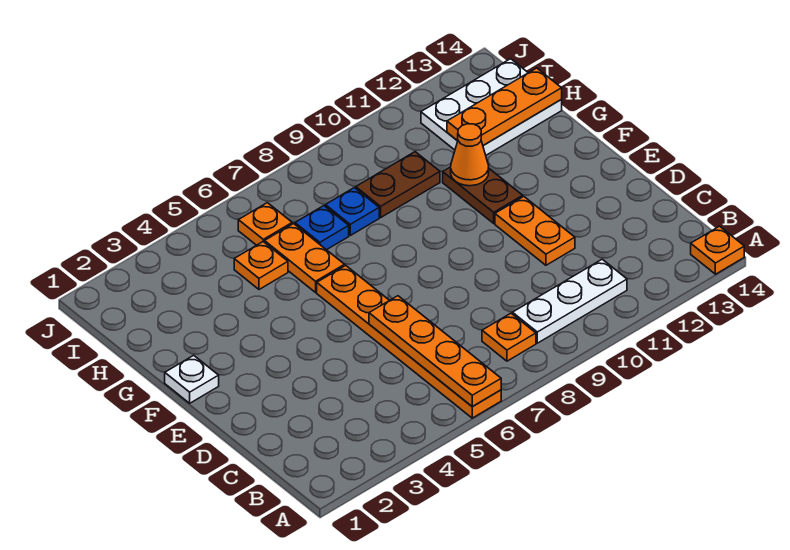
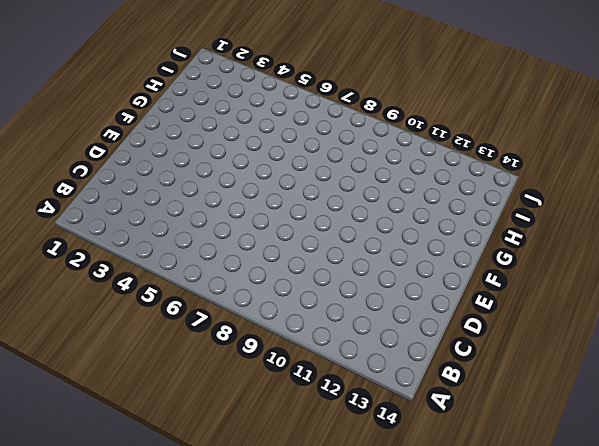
none -> orange 1x6 plate [317,265,501,418]
none -> orange 1x1 plate [691,226,744,274]
none -> orange 1x1 plate [482,313,536,361]

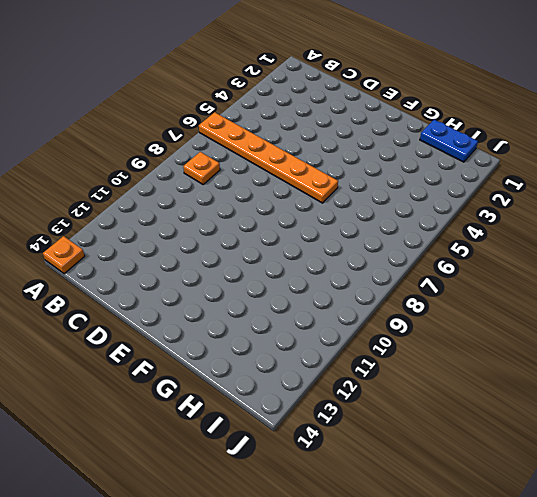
blue 1x2 plate [420,120,478,162] -> none
none -> white 1x3 plate [513,259,627,343]
none -> orange 1x2 plate [495,197,575,265]
none -> white 1x1 plate [165,355,219,403]

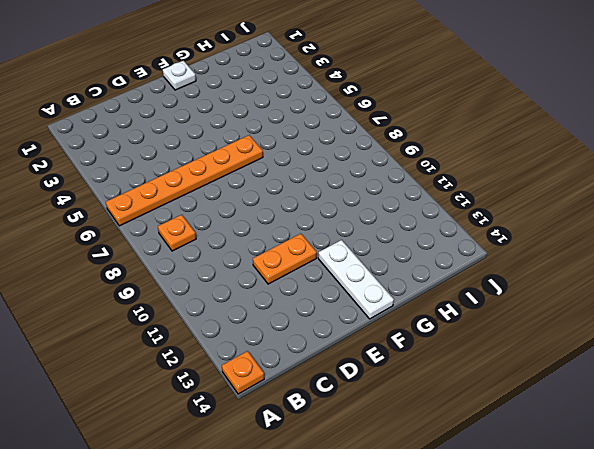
white 1x3 plate [318,240,394,319] -> white 1x3 plate moved to [513,259,627,343]
none -> brown 1x2 plate [443,167,523,223]
none -> orange 1x2 plate [265,224,345,292]
none -> orange 1x1 plate [234,242,288,289]

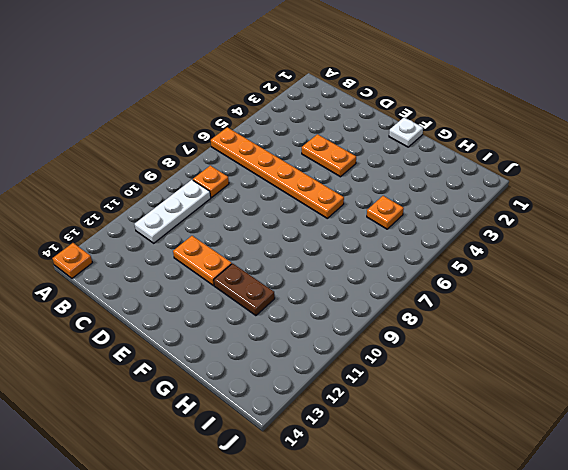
orange 1x2 plate [302,134,356,177] -> orange 1x2 plate moved to [265,224,345,292]
none -> blue 1x1 plate [295,206,349,250]
none -> blue 1x1 plate [325,188,379,235]
none -> brown 1x2 plate [356,152,440,217]

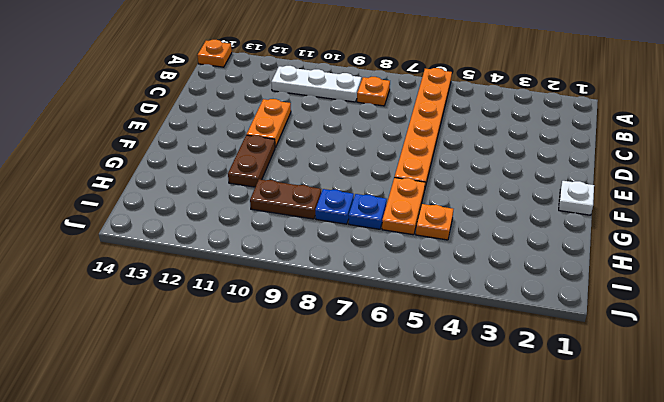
none -> white 2x3 plate [421,59,562,155]
none -> orange 1x1 plate [238,203,292,245]
none -> orange 1x4 plate [369,296,501,407]

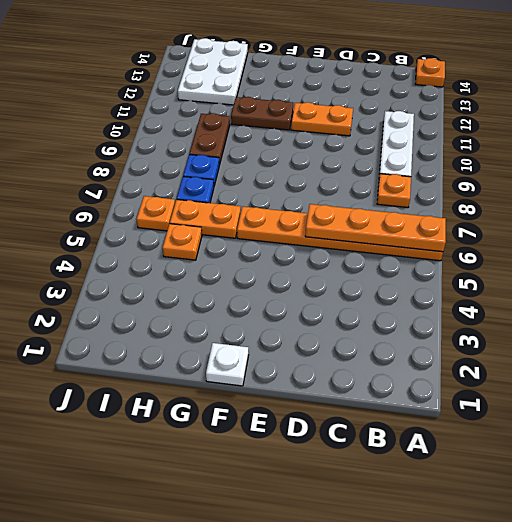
none -> orange 1x1 cone [451,124,489,186]
none -> orange 1x3 plate [447,68,562,145]

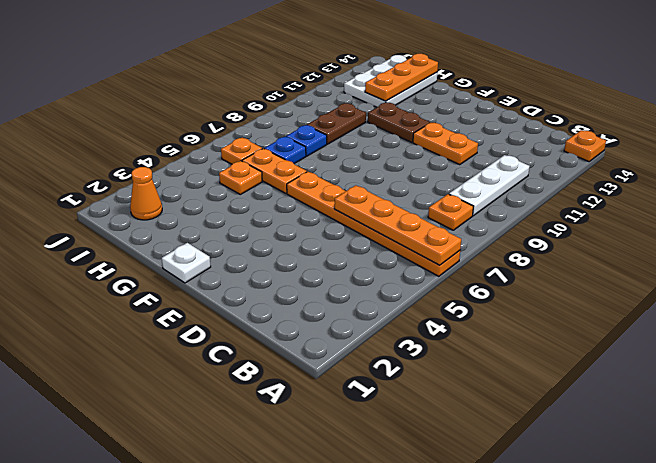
orange 1x1 cone [130,167,162,220] -> orange 1x1 cone moved to [451,124,489,186]

